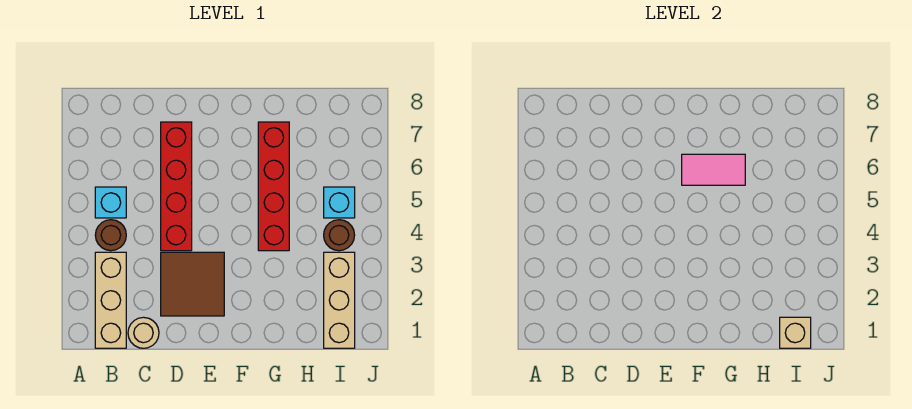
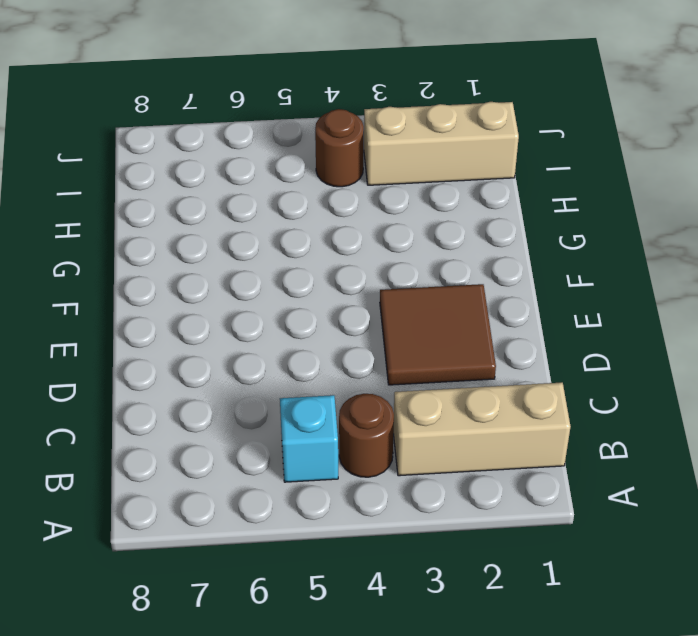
none -> tan 1x1 round brick [128,317,159,348]
none -> red 1x4 brick [161,122,192,251]
none -> red 1x4 brick [258,122,289,251]

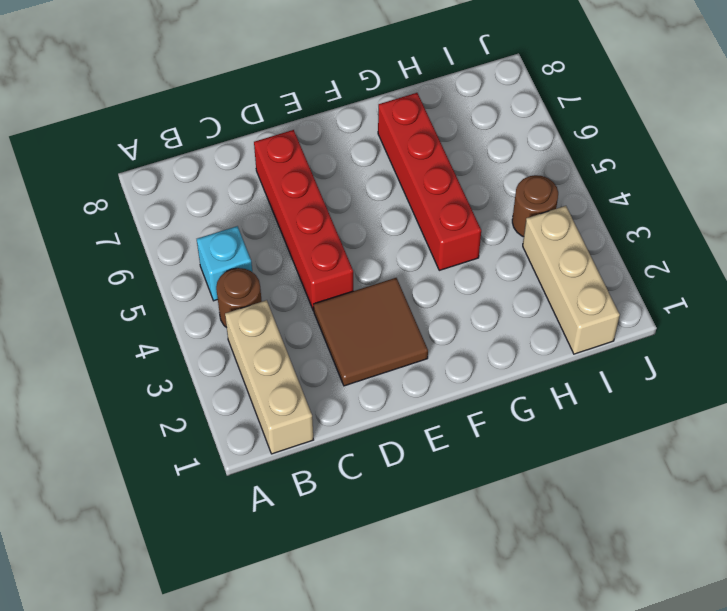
none -> tan 1x1 round brick [128,317,159,348]
none -> cyan 1x1 brick [324,187,355,218]
none -> pink 1x2 tile [682,154,745,185]

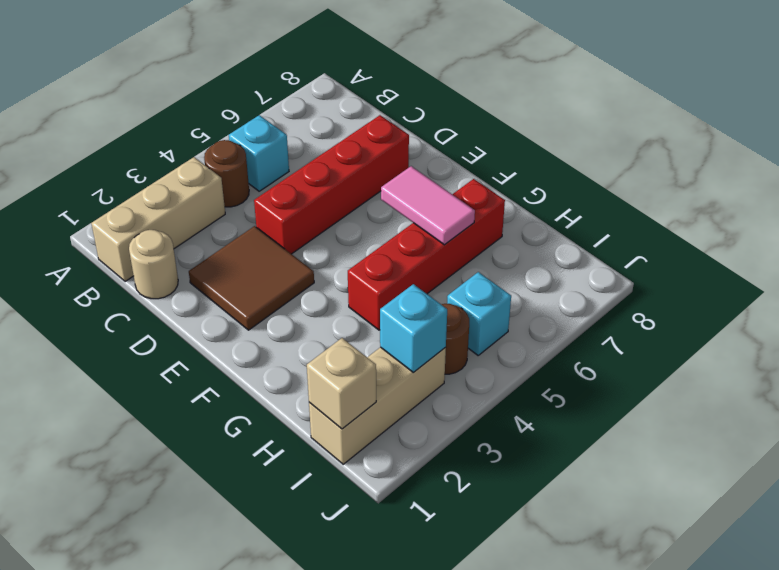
cyan 1x1 brick [380,284,447,373] -> none

